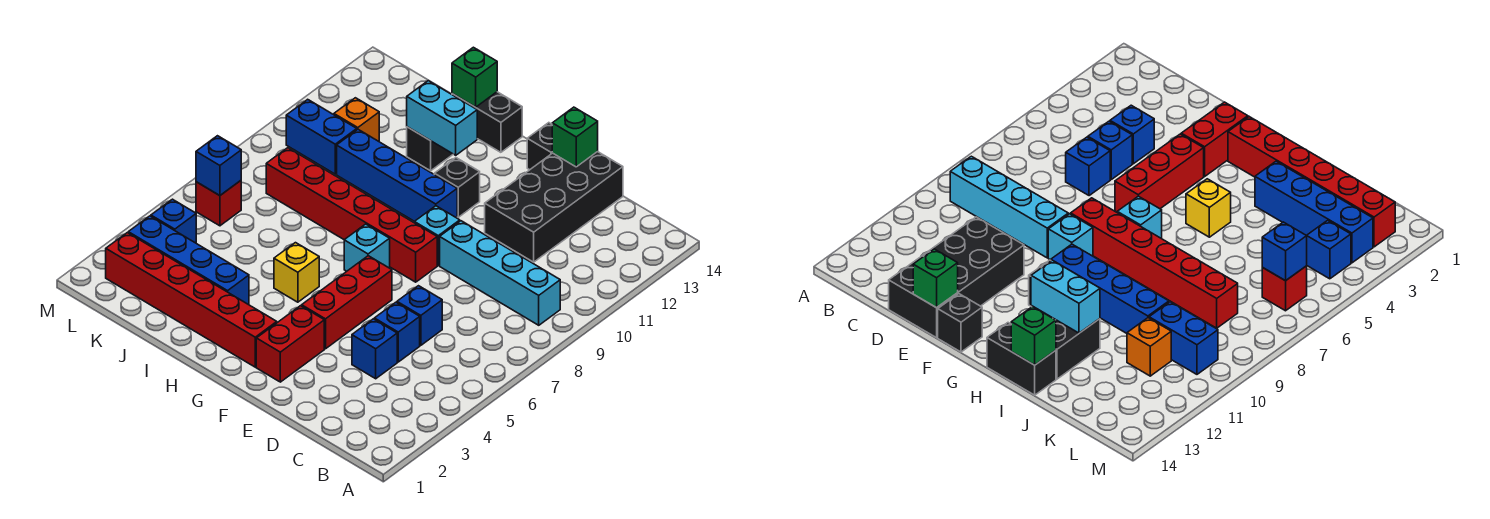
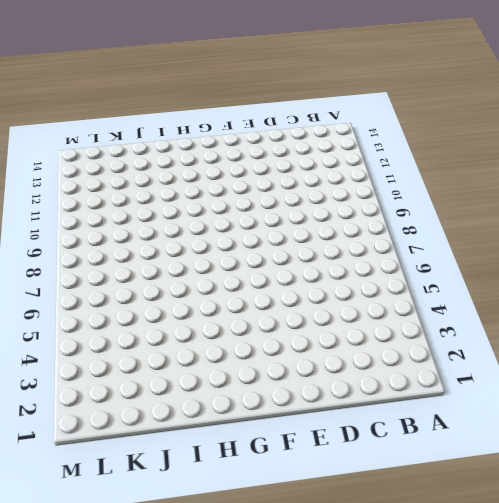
none -> cyan 1x4 brick [440,221,560,325]
none -> blue 1x1 brick [352,319,397,379]
none -> blue 1x1 brick [374,302,420,362]

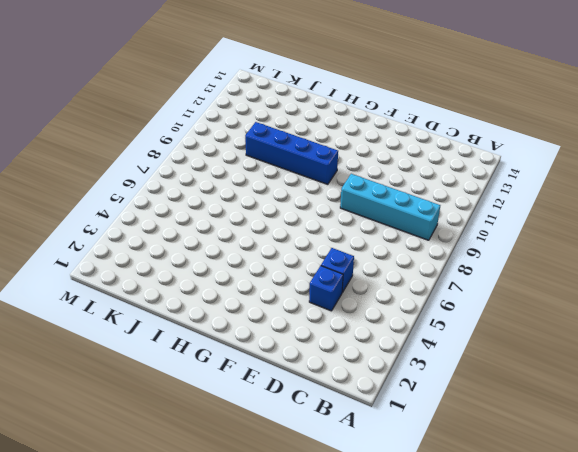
none -> blue 1x1 brick [397,286,442,345]
none -> black 2x4 brick [485,152,623,262]
none -> red 1x2 brick [256,306,324,382]

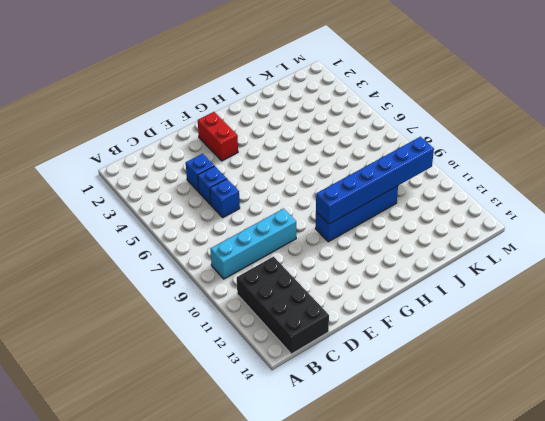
black 2x4 brick [237,257,329,354] -> black 2x4 brick moved to [485,152,623,262]
blue 1x6 brick [316,137,434,224] -> none
none -> red 1x3 brick [302,256,392,349]
none -> red 1x6 brick [266,148,437,282]
none -> cyan 1x1 brick [414,206,460,265]

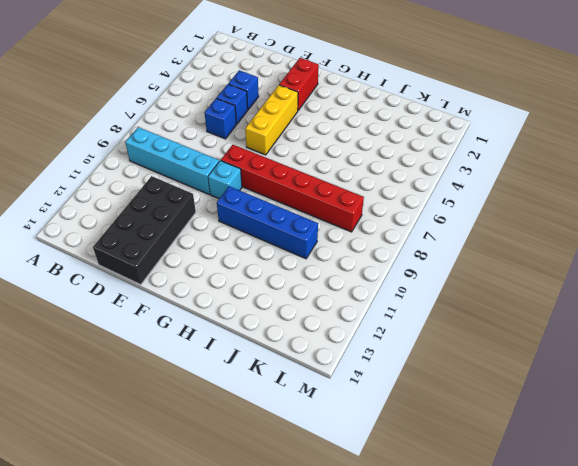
yellow 1x3 brick [245,85,298,155] -> red 1x3 brick [302,256,392,349]
none -> black 1x1 brick [527,123,552,170]
none -> red 1x6 brick [106,233,277,367]
none -> cyan 1x1 brick [344,224,390,271]

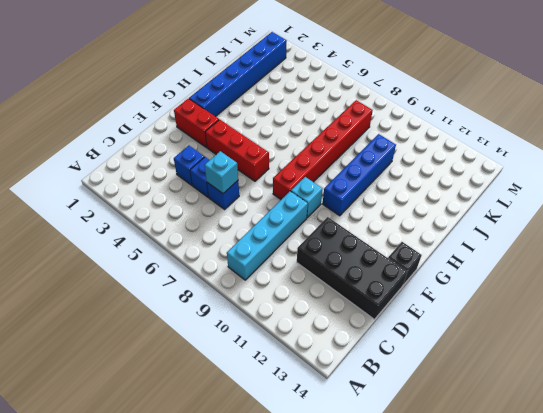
cyan 1x1 brick [205,151,238,193] -> cyan 1x1 brick moved to [344,224,390,271]
blue 1x6 brick [189,32,287,117] -> red 1x6 brick [106,233,277,367]
none -> black 1x1 brick [434,158,480,217]
none -> yellow 1x1 brick [274,243,319,302]
none -> black 1x2 brick [452,92,522,152]

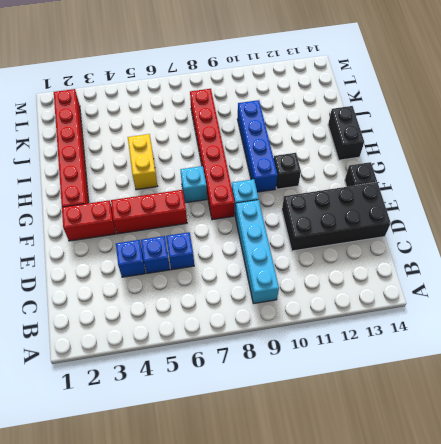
yellow 1x2 brick [128,134,157,190] -> yellow 1x1 brick [274,243,319,302]
none -> blue 1x4 brick [128,216,249,305]
none -> black 1x2 brick [407,127,453,171]
none -> blue 1x2 brick [286,99,357,174]

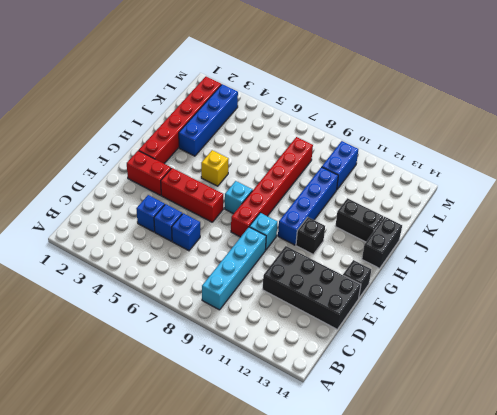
none -> orange 1x1 brick [334,98,379,141]
none -> blue 1x1 brick [151,199,196,243]
none -> red 1x1 brick [196,181,241,226]

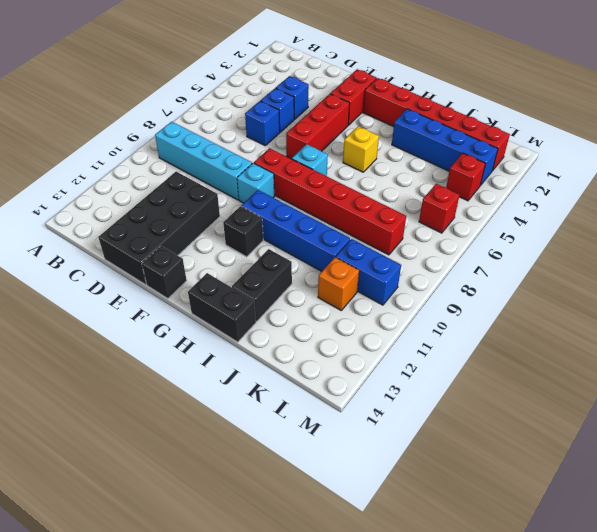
red 1x1 brick [446,153,486,201] -> blue 1x1 brick [151,199,196,243]
none -> green 1x1 brick [552,107,598,167]
none -> cyan 1x2 brick [407,81,477,155]
none -> green 1x1 brick [452,47,497,107]

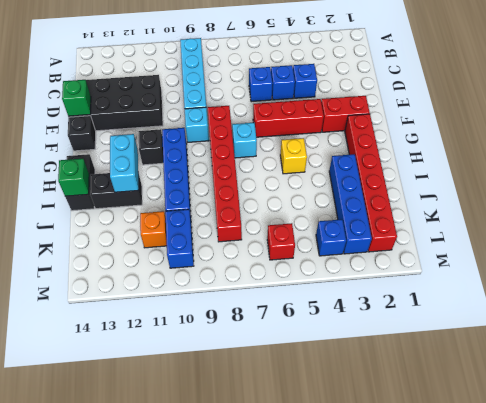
none -> blue 1x1 brick [196,136,241,196]

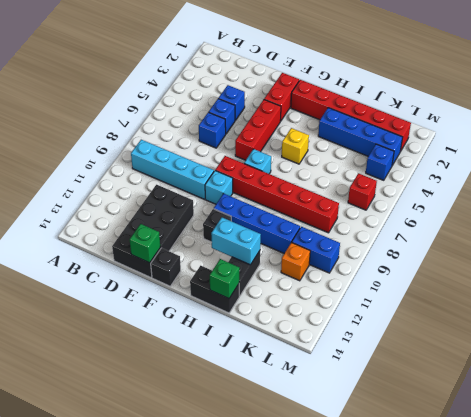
none -> blue 1x1 brick [196,136,241,196]

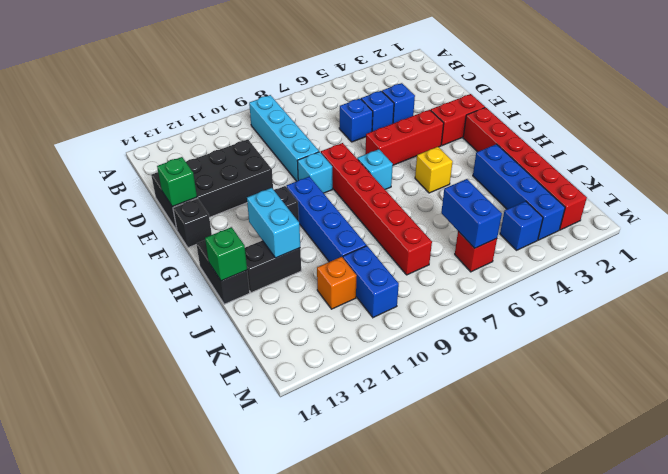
blue 1x2 brick [441,179,502,248] -> blue 1x1 brick [196,136,241,196]

